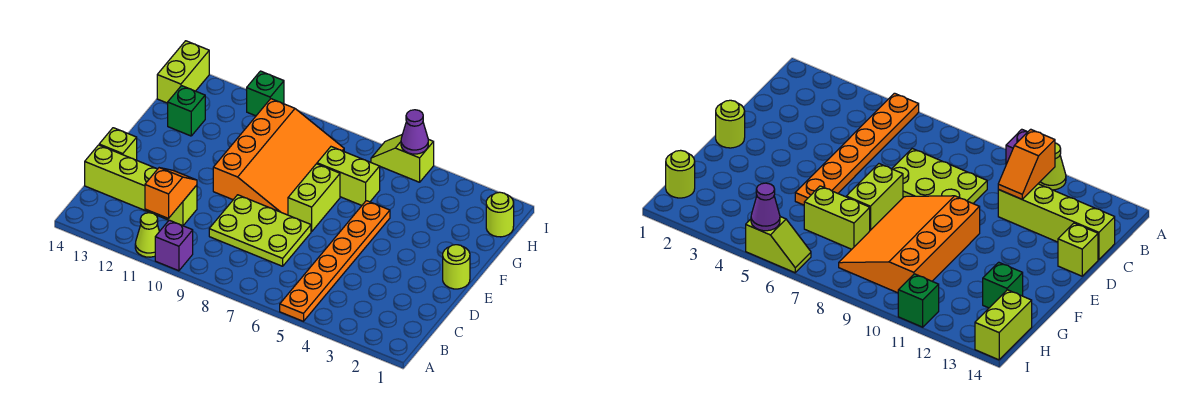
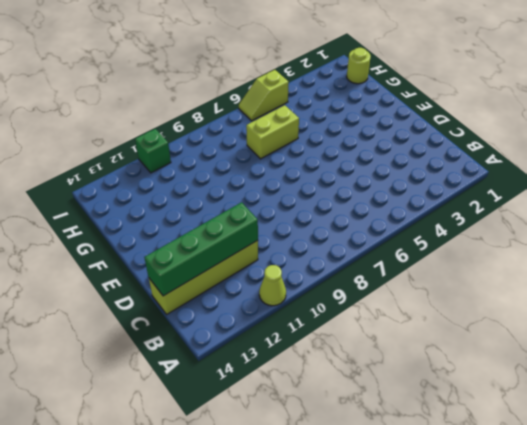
green 1x4 brick [144,202,258,296] -> orange 1x2 slope [145,168,197,218]
none -> orange 1x6 plate [280,201,390,321]
none -> purple 1x1 brick [155,220,193,271]
none -> lime 2x3 plate [209,195,311,266]

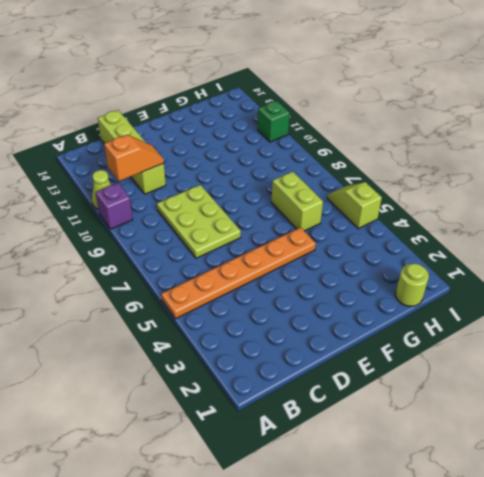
none -> lime 1x1 brick [99,128,137,160]
none -> lime 1x1 round brick [443,245,470,289]
none -> lime 1x2 brick [288,164,340,232]

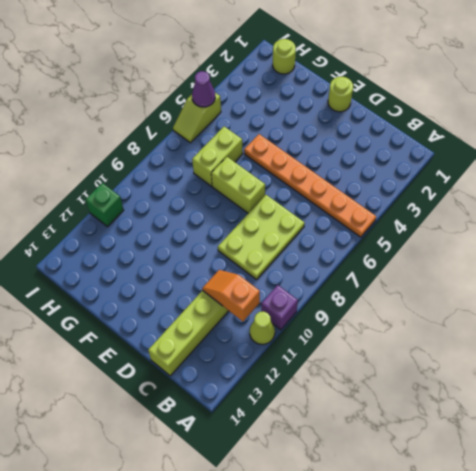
none -> lime 1x1 brick [99,128,137,160]
none -> orange 3x4 slope [213,99,344,215]
none -> green 1x1 brick [168,86,205,136]

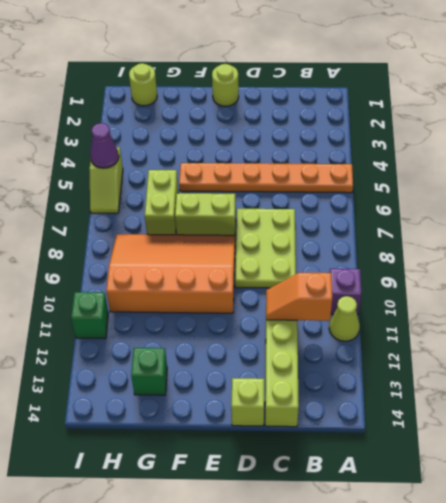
none -> lime 1x2 brick [157,41,209,103]

